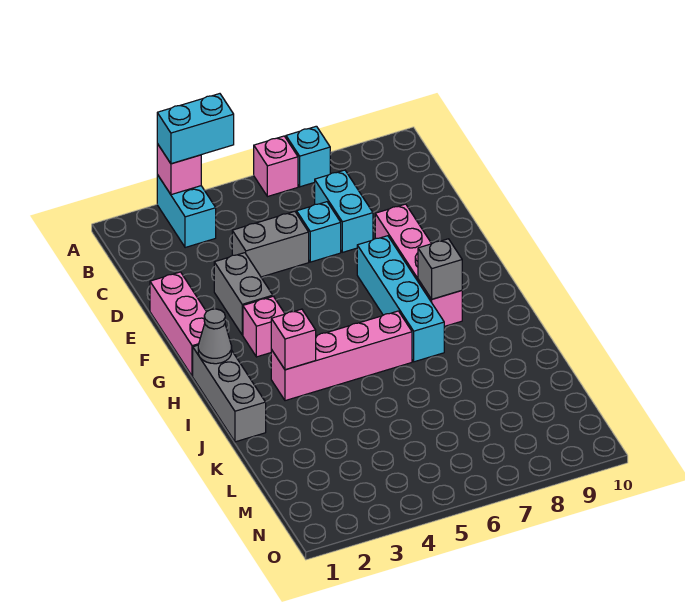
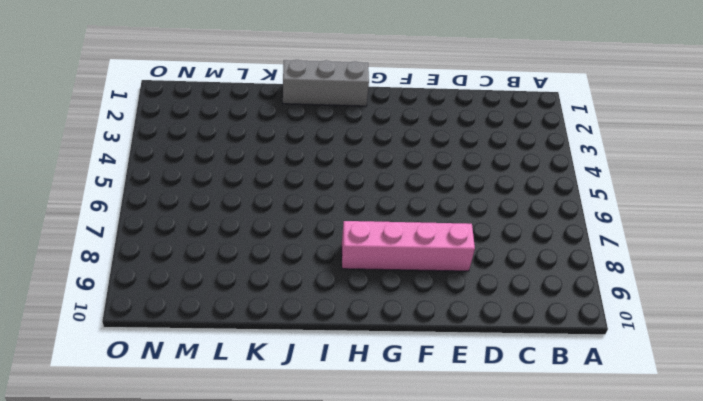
none -> cyan 1x2 brick [157,175,216,248]
none -> pink 1x1 brick [254,136,298,197]
none -> cyan 1x1 brick [286,126,330,187]

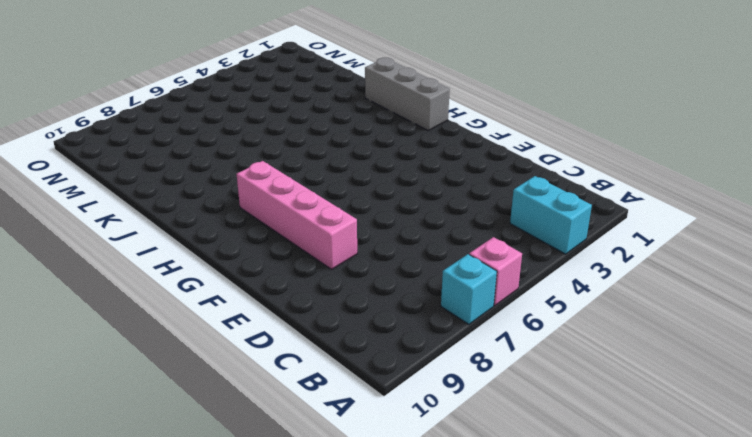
none -> cyan 1x2 brick [315,170,373,252]
none -> grey 1x2 brick [232,211,309,277]
none -> cyan 1x1 brick [297,202,341,262]

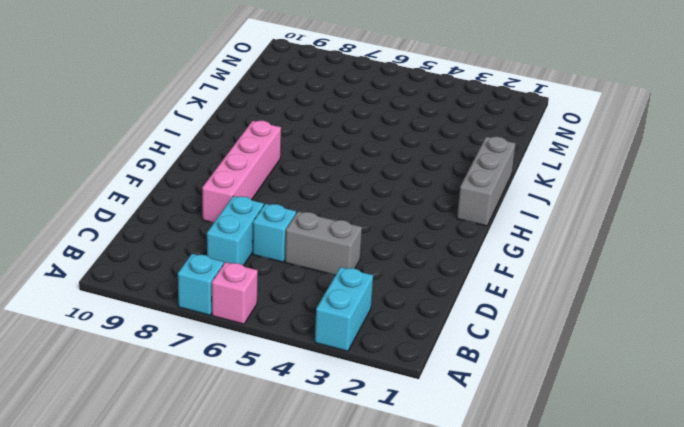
none -> pink 1x3 brick [150,272,206,376]
none -> grey 1x2 brick [214,253,273,335]
none -> cyan 1x4 brick [357,236,444,362]

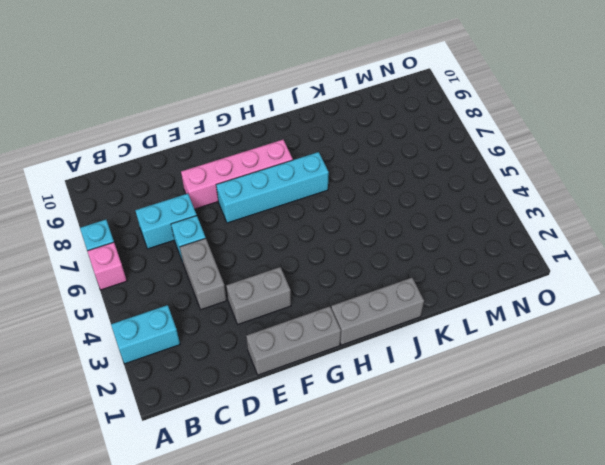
grey 1x3 brick [246,306,341,375] -> pink 1x3 brick [150,272,206,376]
none -> pink 1x1 brick [243,296,285,357]
none -> pink 1x4 brick [271,311,412,401]
none -> pink 1x1 brick [157,144,201,195]

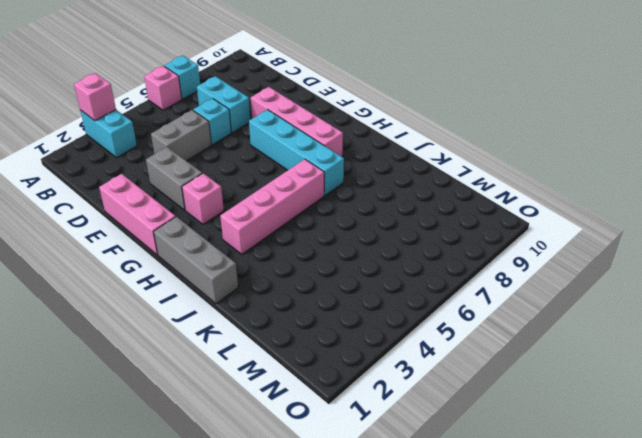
none -> grey 1x1 cone [198,309,232,364]
none -> grey 1x1 brick [418,239,462,299]
none -> pink 1x1 brick [271,309,316,370]

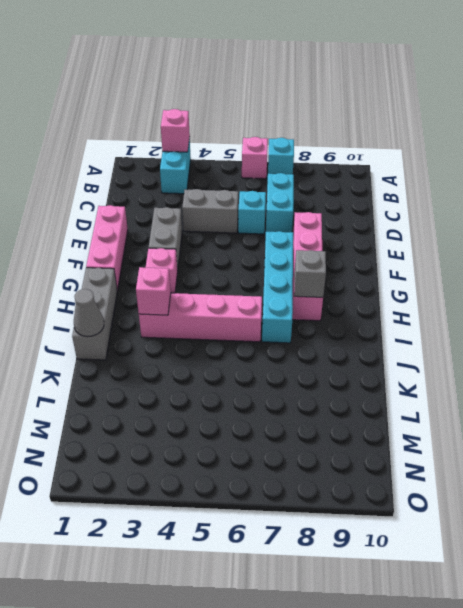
grey 1x1 cone [74,289,104,337] -> grey 1x1 cone moved to [198,309,232,364]
none -> cyan 1x2 brick [157,94,234,164]

